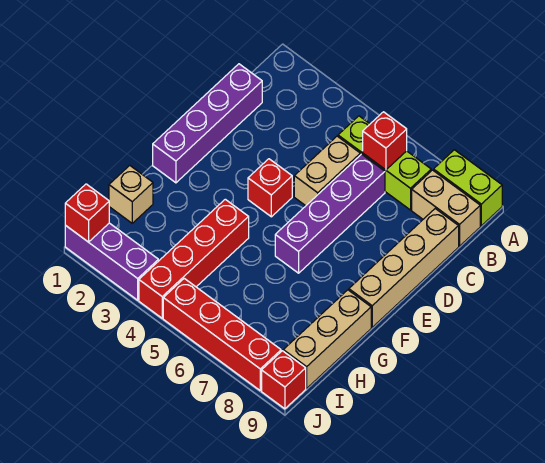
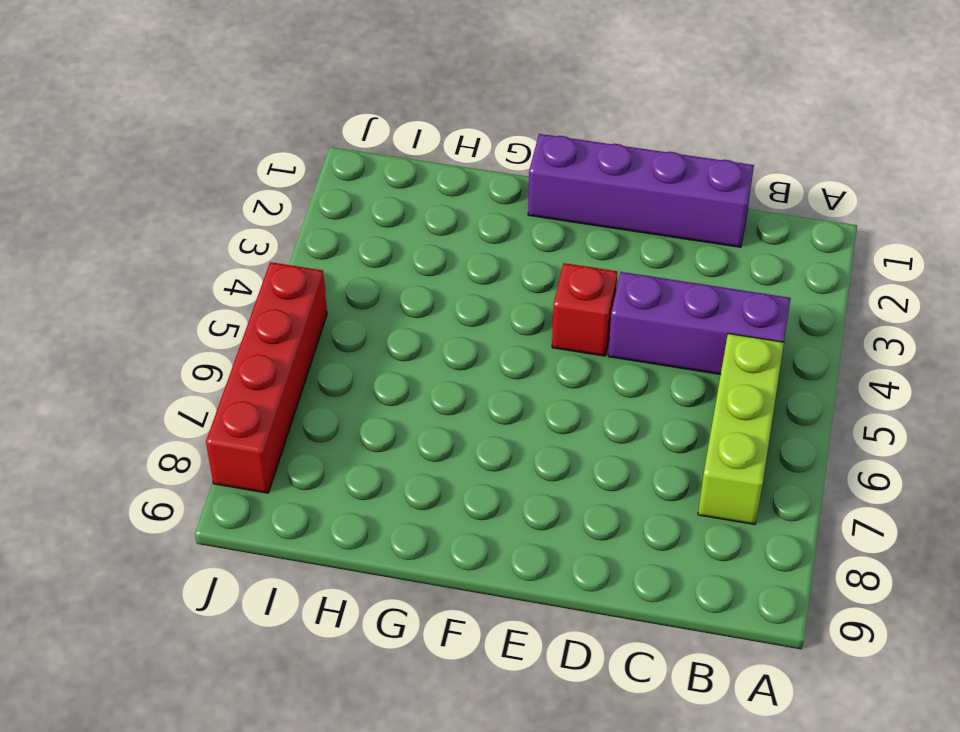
purple 1x3 brick [608,272,791,375] -> purple 1x3 brick turned to [65,223,158,300]
none -> lime 1x2 brick [434,150,502,226]
none -> tan 1x2 brick [412,170,480,246]
none -> tan 1x2 brick [294,136,360,206]

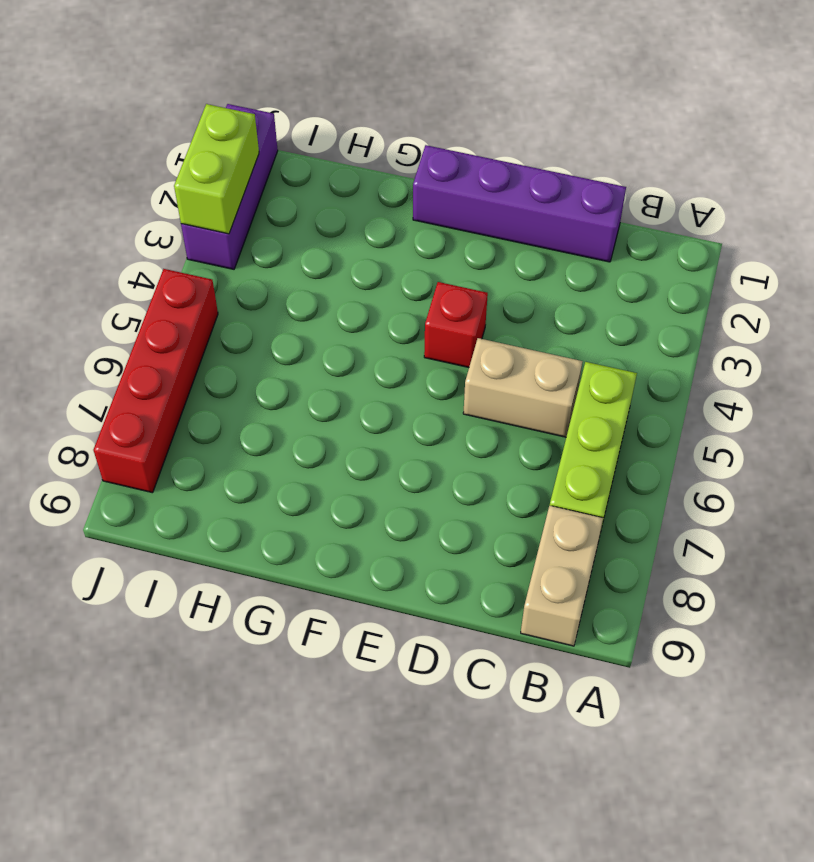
lime 1x2 brick [174,104,259,234] -> lime 1x2 brick moved to [434,150,502,226]
none -> purple 1x4 brick [275,154,385,273]
none -> tan 1x4 brick [349,209,459,327]
none -> red 1x4 brick [139,199,249,318]

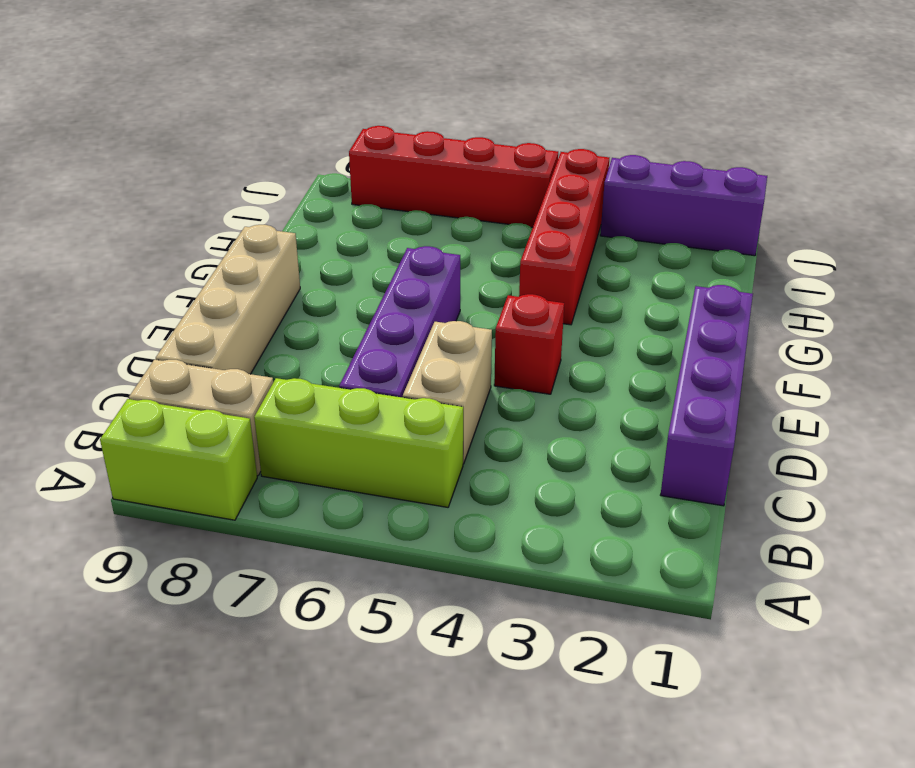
none -> tan 1x3 brick [283,290,371,388]
none -> tan 1x1 brick [109,165,153,223]
none -> red 1x1 brick [262,351,306,409]

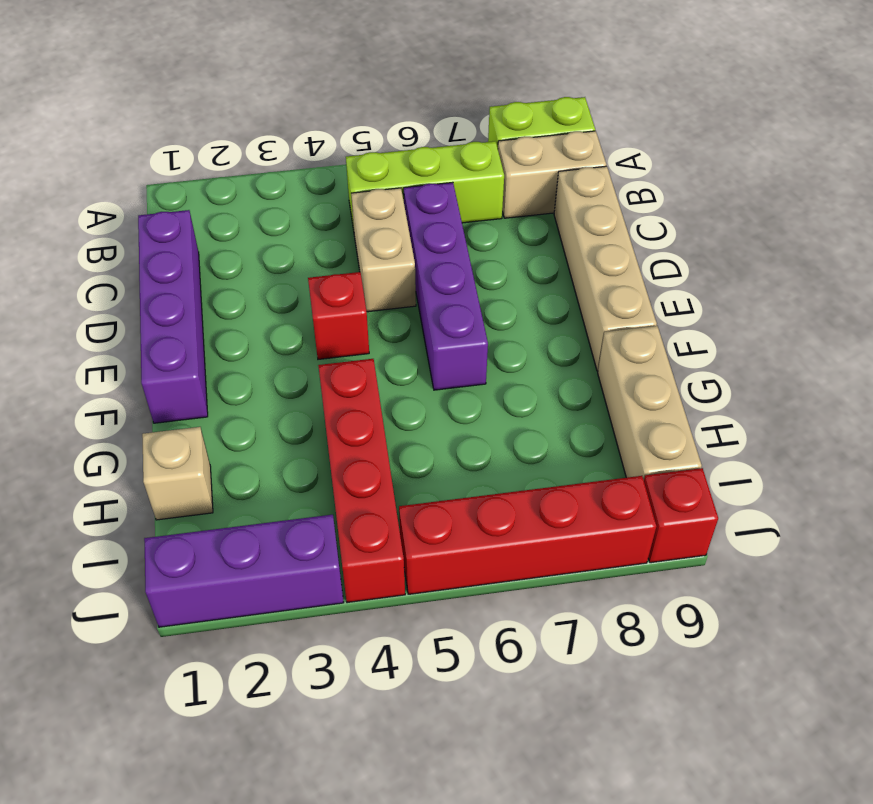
none -> red 1x1 brick [363,112,407,170]
none -> red 1x1 brick [65,184,109,242]

